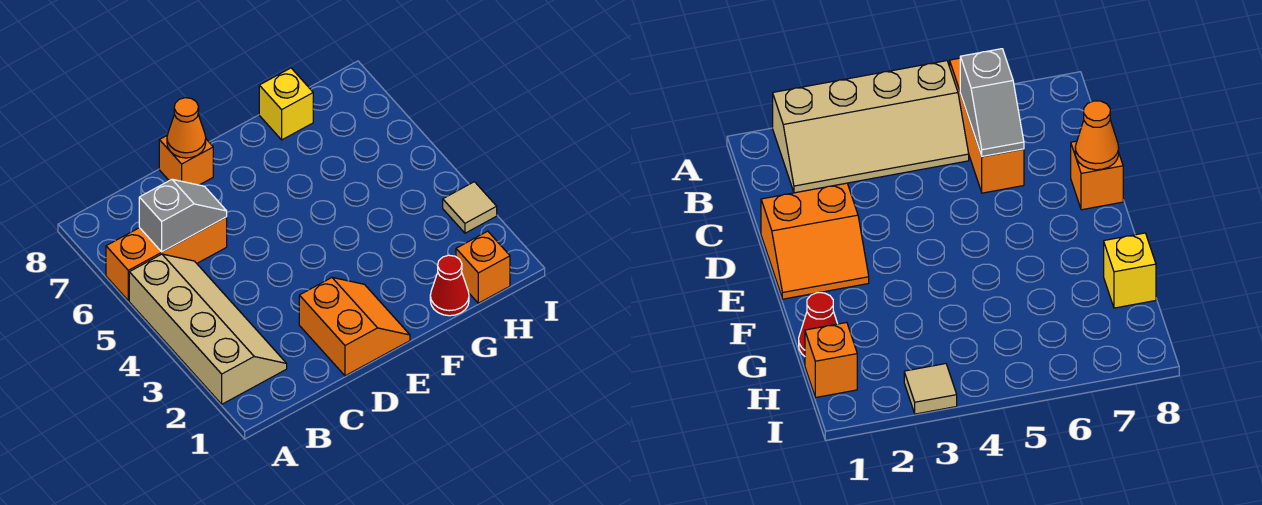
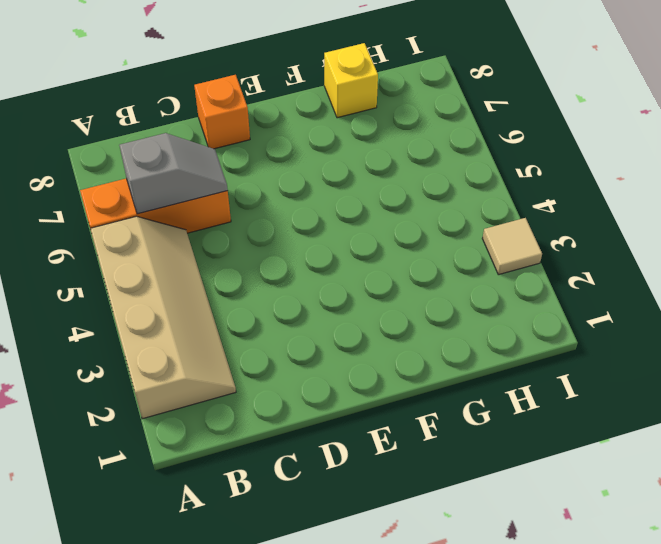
none -> orange 2x2 slope [299,277,410,376]
none -> red 1x1 cone [430,255,469,316]

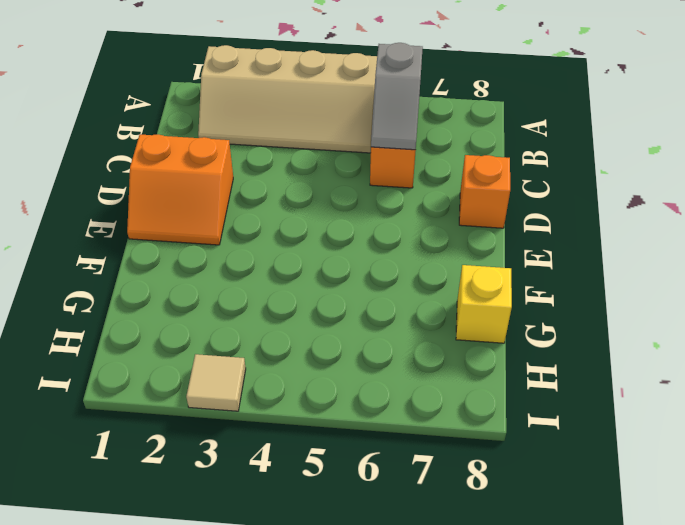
none -> red 1x1 cone [430,255,469,316]
none -> orange 1x1 brick [456,231,510,303]

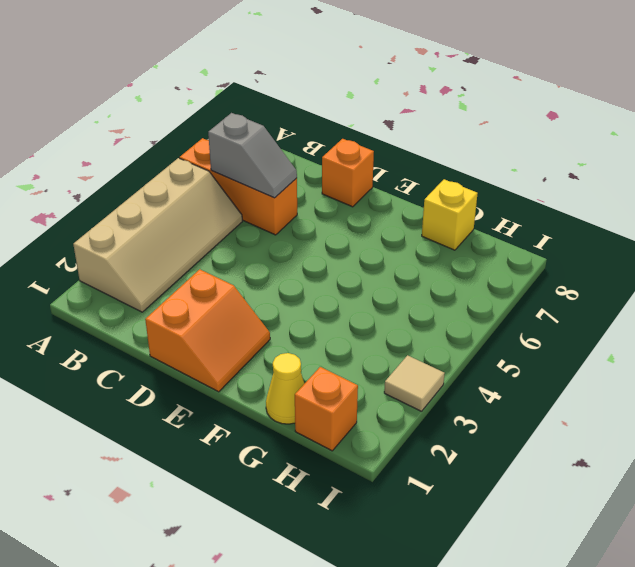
yellow 1x1 cone [266,353,304,424] -> red 1x1 cone [430,255,469,316]
none -> orange 1x1 cone [167,98,206,158]

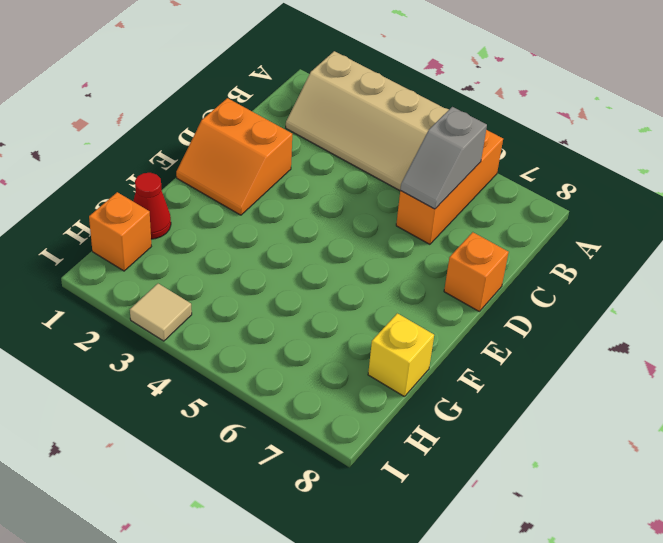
none -> orange 1x1 cone [167,98,206,158]

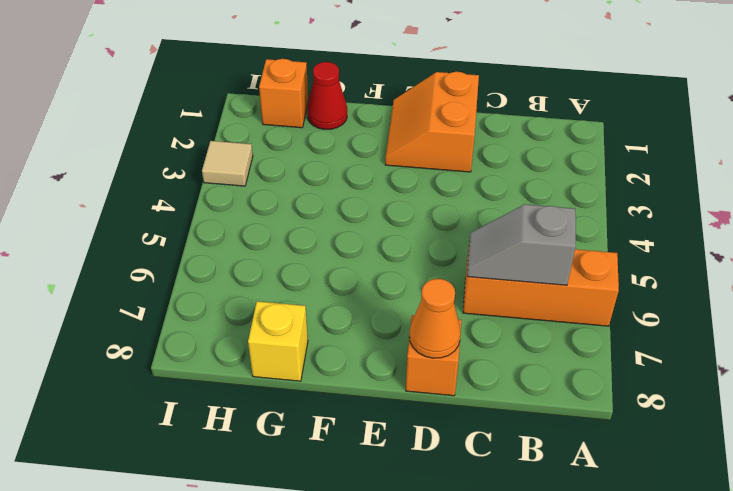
none -> tan 2x4 slope [129,254,287,404]

